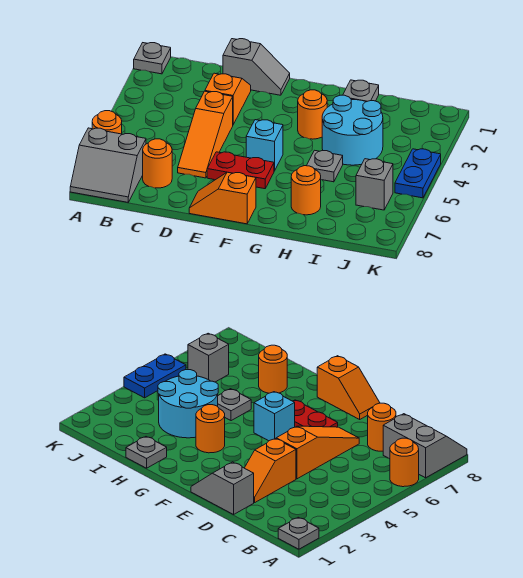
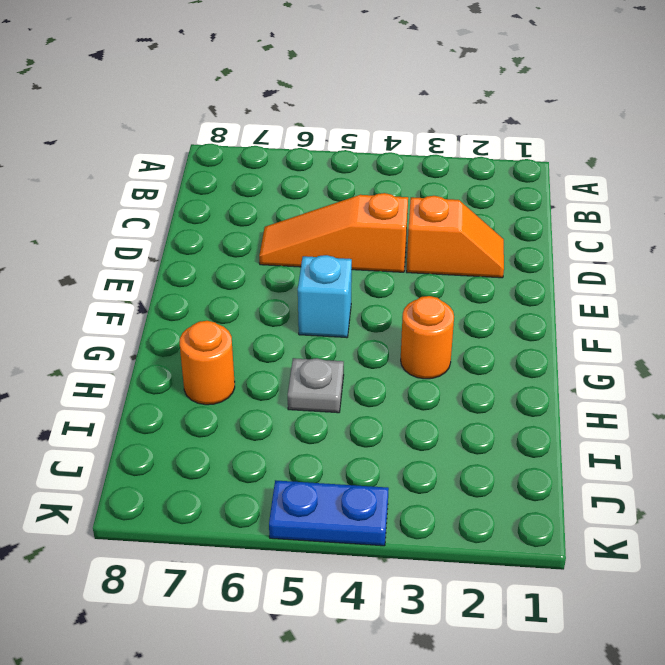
none -> grey 1x1 plate [134,43,171,74]
none -> orange 1x1 round brick [92,111,122,134]
none -> grey 2x2 slope [70,128,146,202]

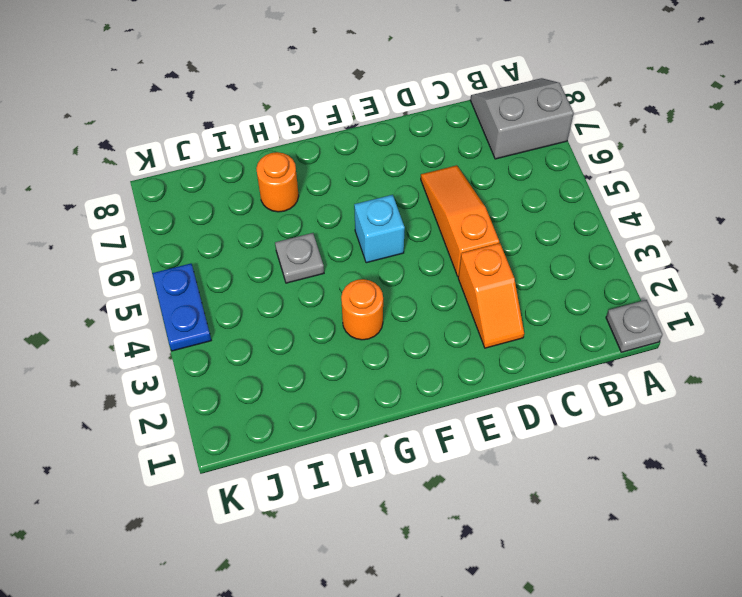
none -> orange 1x1 round brick [92,111,122,134]
none -> orange 1x1 round brick [143,139,172,188]
none -> grey 1x2 slope [223,39,290,95]

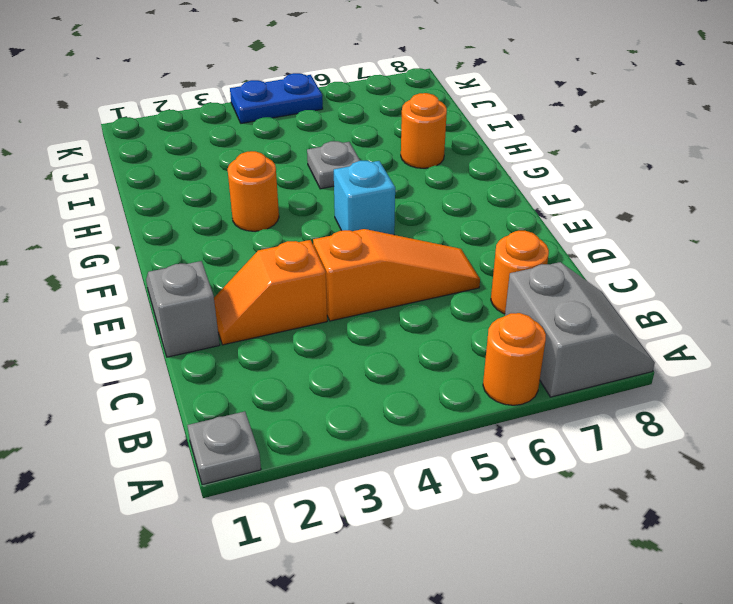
none -> red 1x2 plate [207,152,274,189]
none -> orange 1x2 slope [189,172,256,224]
none -> grey 1x1 plate [343,80,379,102]

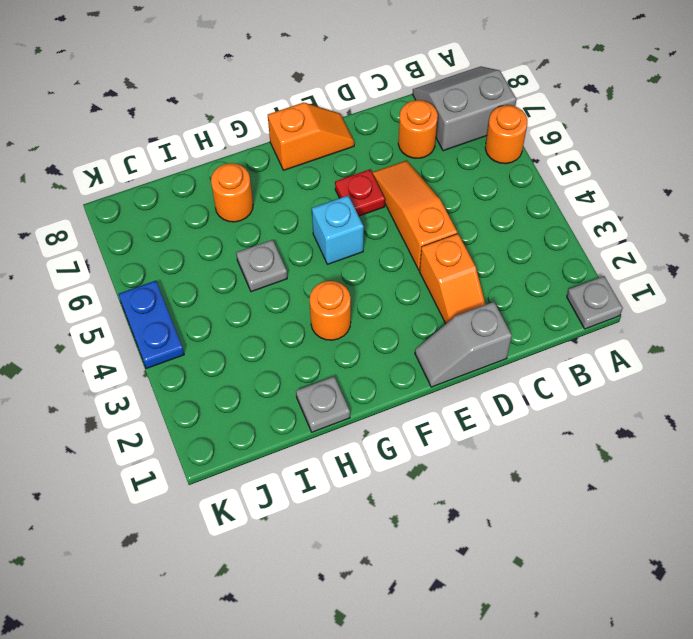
red 1x1 plate [335,169,385,216] -> red 1x2 plate [207,152,274,189]
none -> cyan 2x2 round brick [322,95,383,165]
none -> grey 1x1 brick [356,159,393,210]

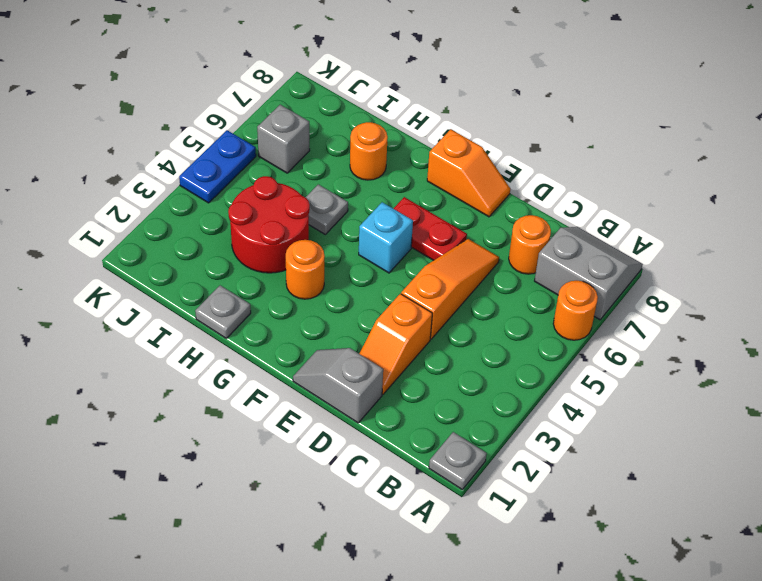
red 2x2 round brick [228,176,310,273] -> cyan 2x2 round brick [322,95,383,165]

